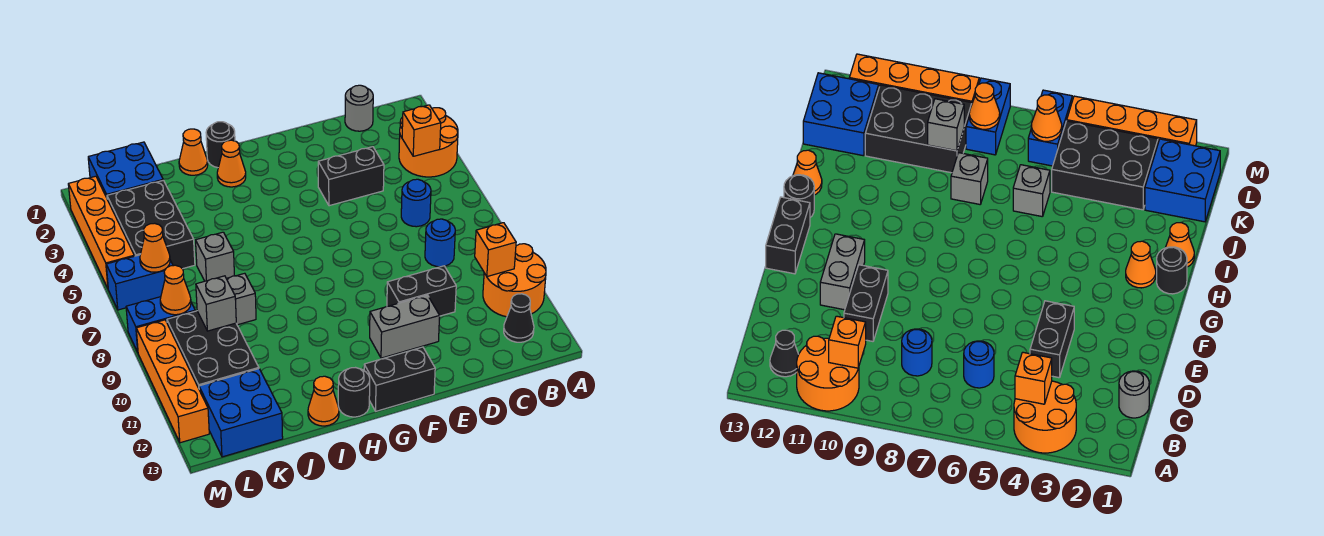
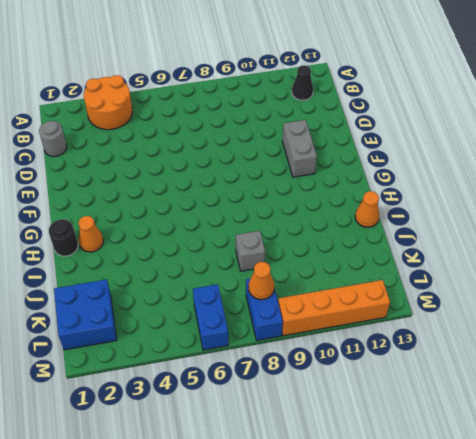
none -> orange 2x2 round brick [483,244,546,317]
none -> blue 1x1 round brick [401,179,431,227]
none -> blue 1x1 round brick [425,219,455,267]
none -> black 1x2 brick [318,147,384,206]

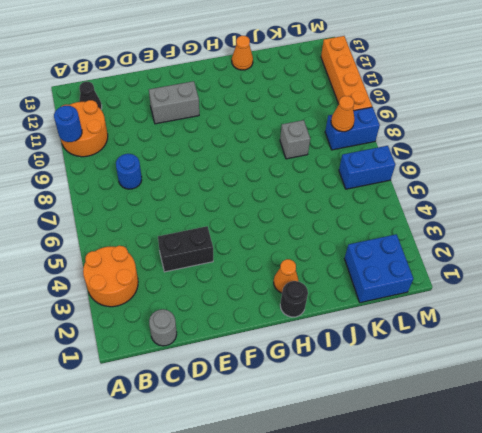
blue 1x1 round brick [54,106,82,142] -> blue 1x1 round brick moved to [401,179,431,227]
none -> black 1x2 brick [387,266,456,316]
none -> black 1x2 brick [364,347,435,411]
none -> black 1x1 round brick [338,368,370,417]
none -> orange 1x1 cone [179,129,208,175]

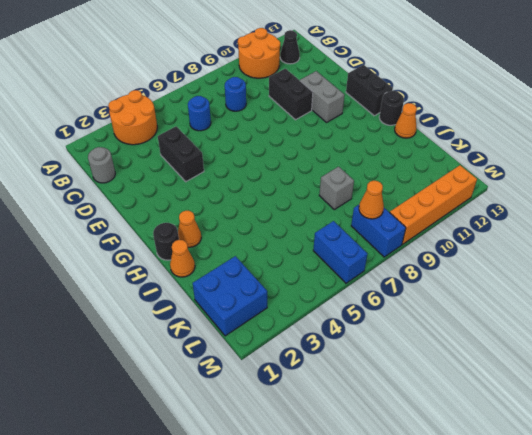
none -> grey 1x1 brick [196,232,234,281]
none -> black 2x3 brick [107,180,195,269]
none -> black 2x3 brick [167,311,259,388]
none -> blue 2x2 brick [199,369,283,457]

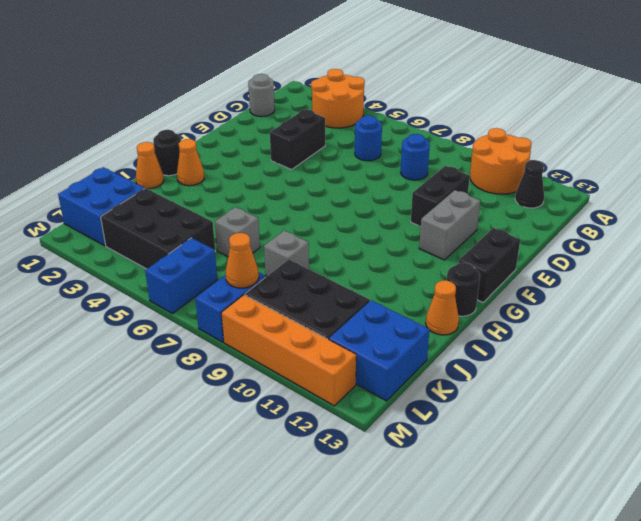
none -> orange 1x4 brick [68,176,134,288]
none -> orange 1x1 brick [402,105,441,156]
none -> orange 1x1 brick [475,223,516,277]
none -> grey 1x1 brick [196,276,236,331]

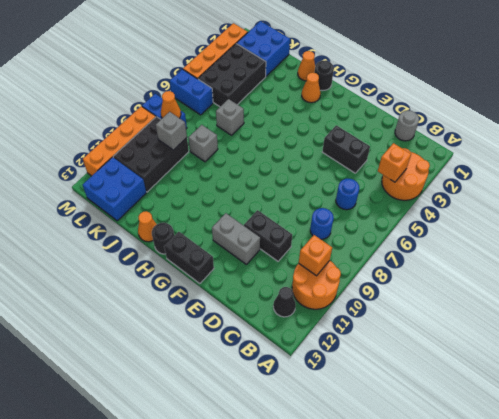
none -> orange 1x1 cone [140,223,170,272]

